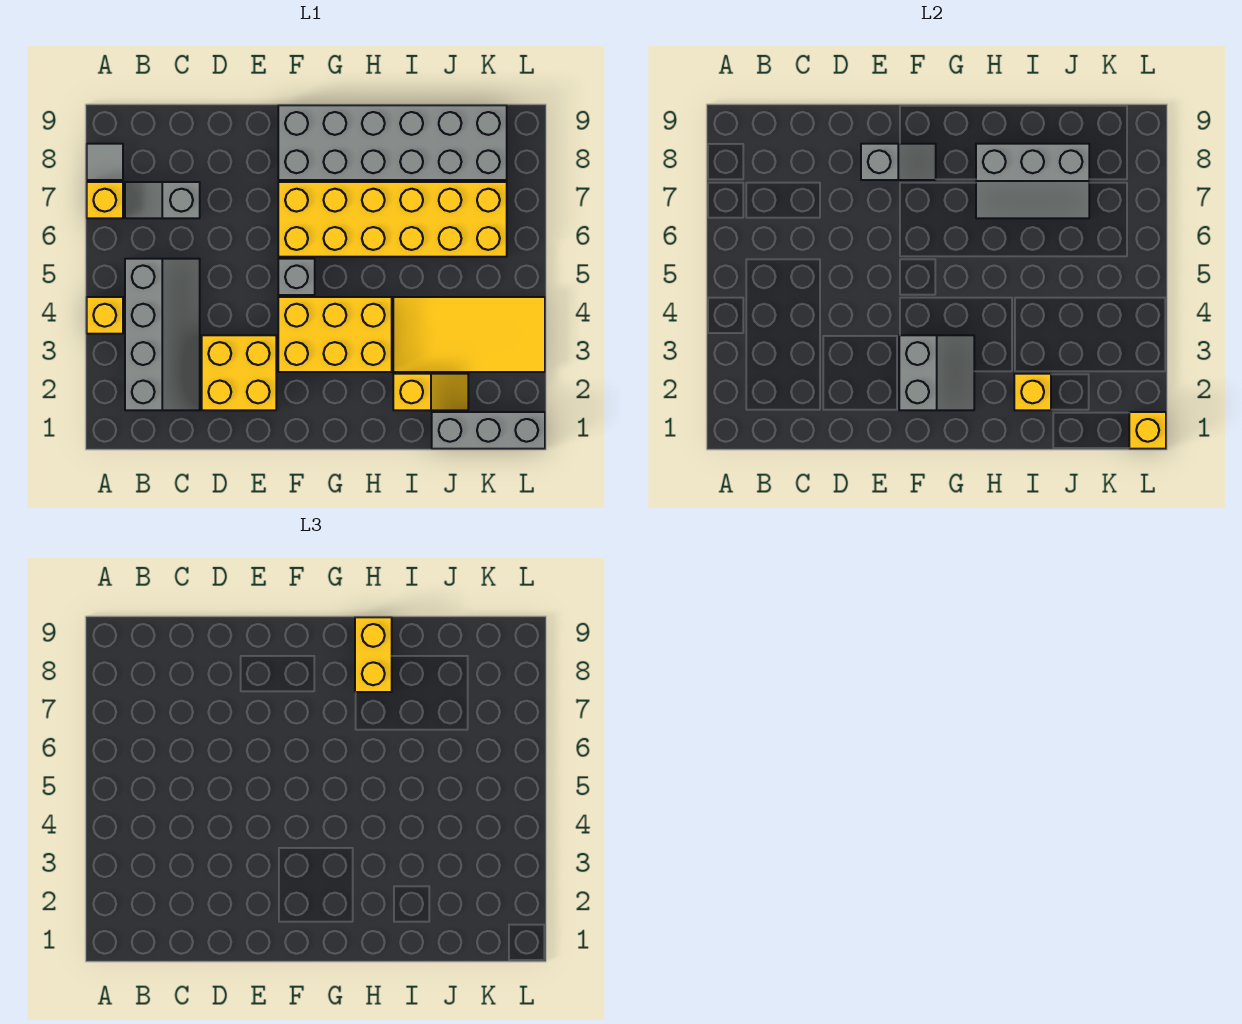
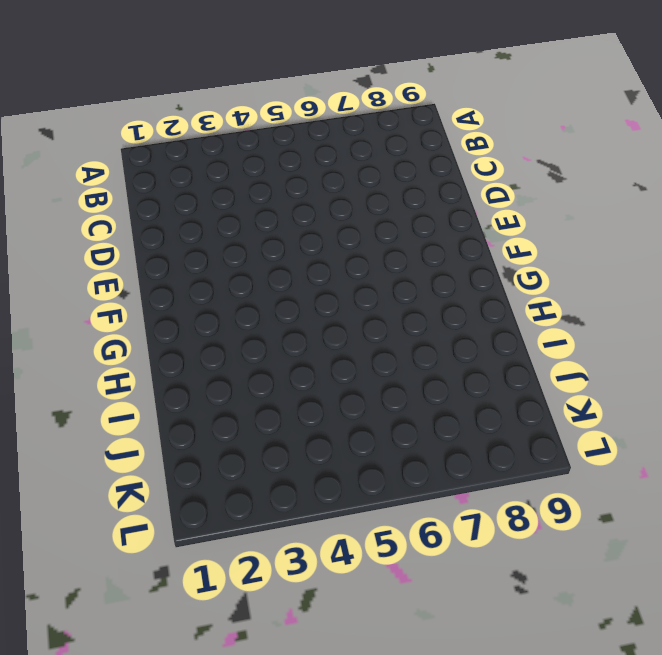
none -> yellow 1x1 brick [87,297,123,334]
none -> yellow 1x1 brick [87,182,123,218]
none -> grey 1x1 tile [87,144,123,180]

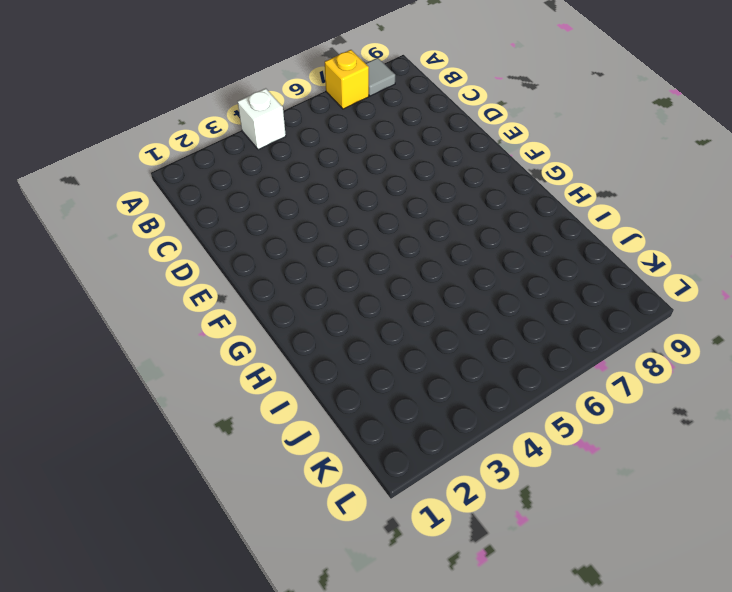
white 1x1 brick [238,88,286,150] -> yellow 1x1 brick [87,297,123,334]
none -> grey 2x4 slope [125,259,200,410]
none -> grey 1x2 slope [125,182,200,218]
none -> yellow 2x2 brick [202,335,276,410]

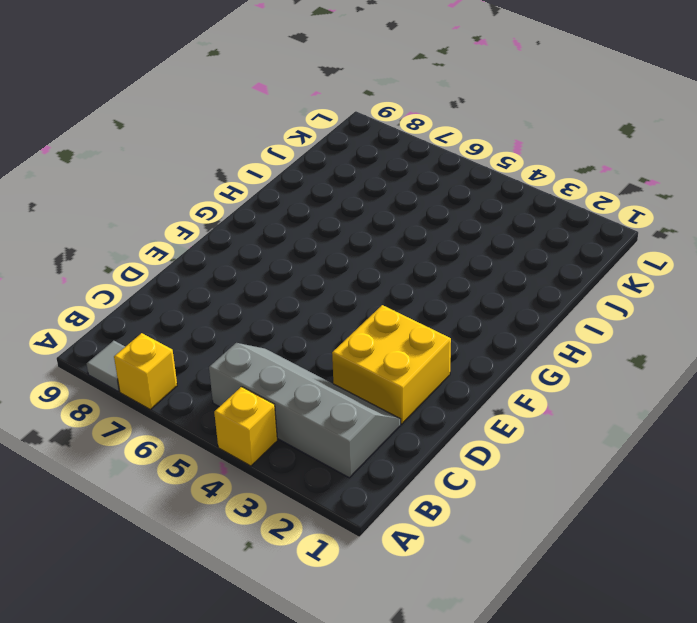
none -> grey 1x2 slope [125,182,200,218]
none -> yellow 2x3 brick [278,297,392,372]
none -> grey 1x1 brick [278,259,315,295]

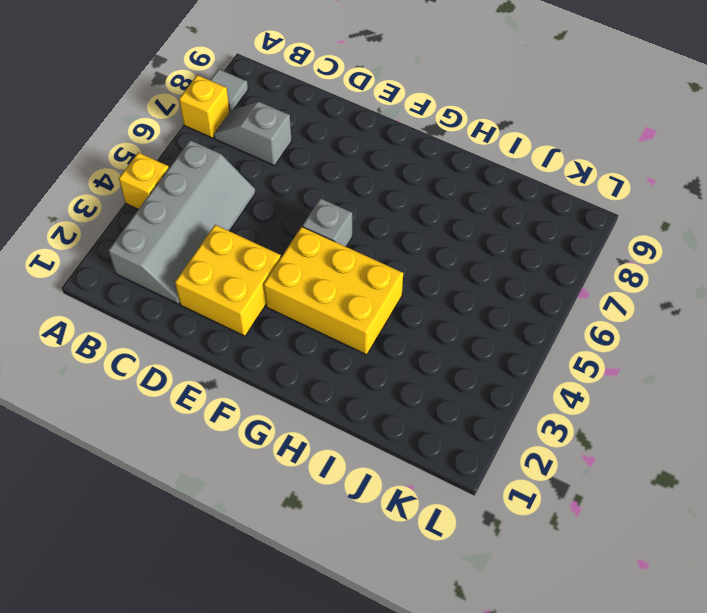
none -> yellow 2x6 brick [278,182,507,257]
none -> grey 2x6 brick [278,105,507,180]
none -> yellow 1x2 slope [393,374,468,410]

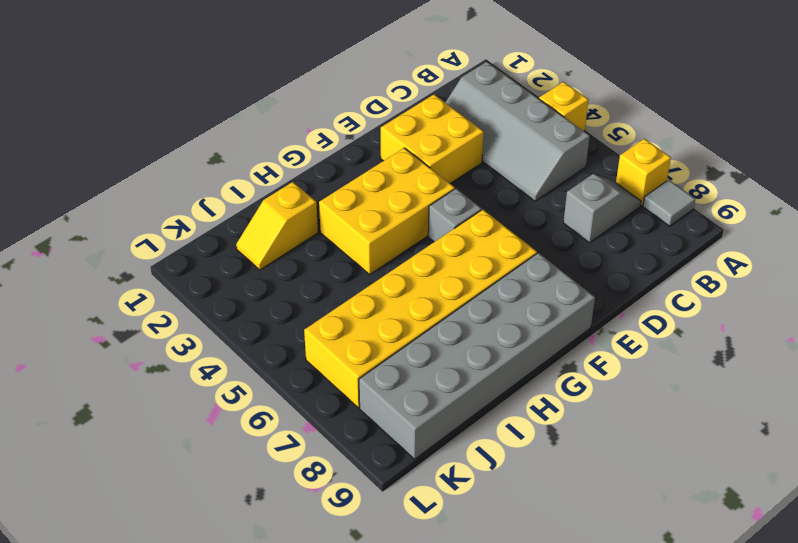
none -> yellow 2x4 tile [393,297,545,372]
none -> grey 1x3 brick [432,412,545,449]
none -> grey 1x2 slope [861,144,936,180]

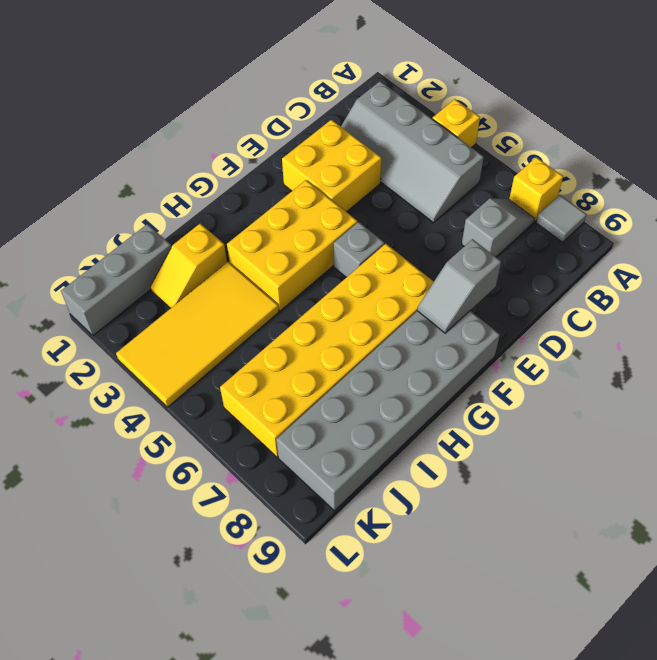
none -> grey 2x2 slope [899,335,974,410]
none -> grey 2x3 slope [976,144,1089,218]
none -> yellow 1x1 brick [1014,374,1051,410]

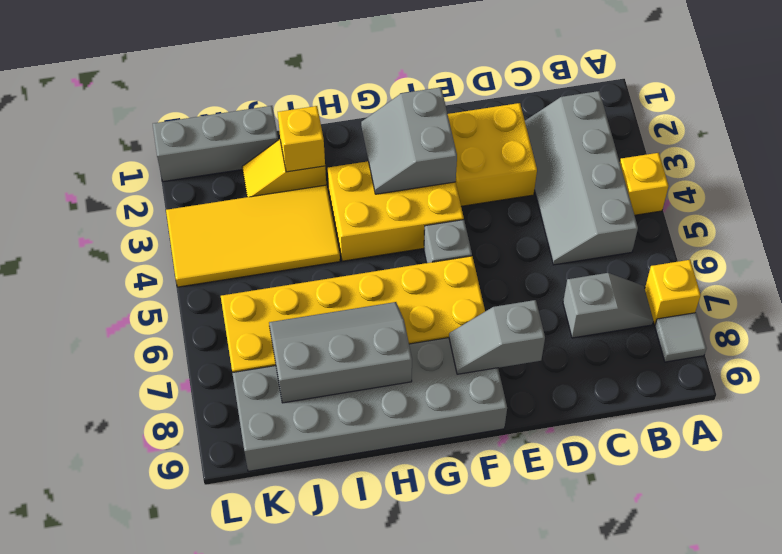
none -> yellow 1x1 brick [1129,412,1166,449]
none -> yellow 1x2 brick [355,617,392,692]

